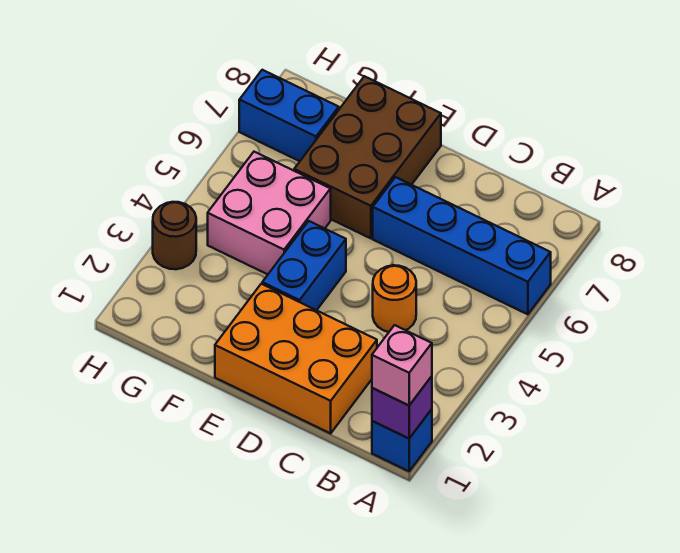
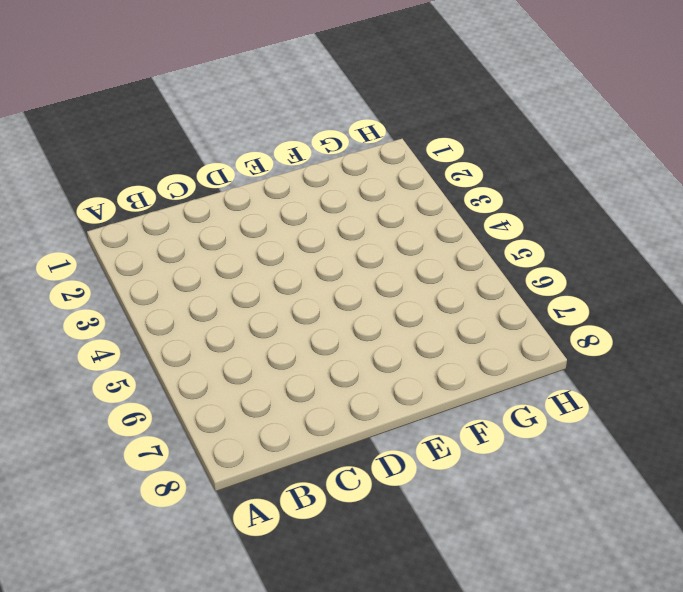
none -> blue 1x1 brick [372,409,432,471]
none -> blue 1x4 brick [373,177,551,314]

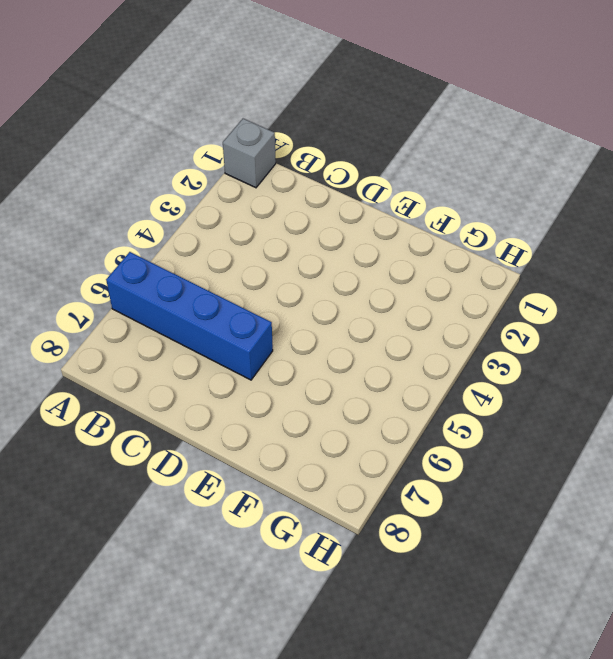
grey 1x1 brick [223,119,276,188] -> blue 1x1 brick [372,409,432,471]
none -> orange 2x3 brick [215,284,377,433]
none -> orange 1x1 round brick [373,265,416,332]

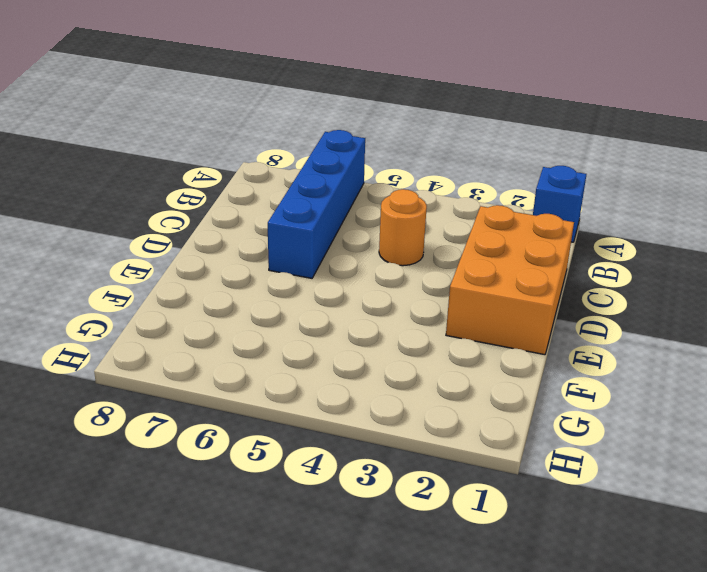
none -> blue 1x2 brick [262,221,346,310]
none -> brown 2x3 brick [294,76,441,238]

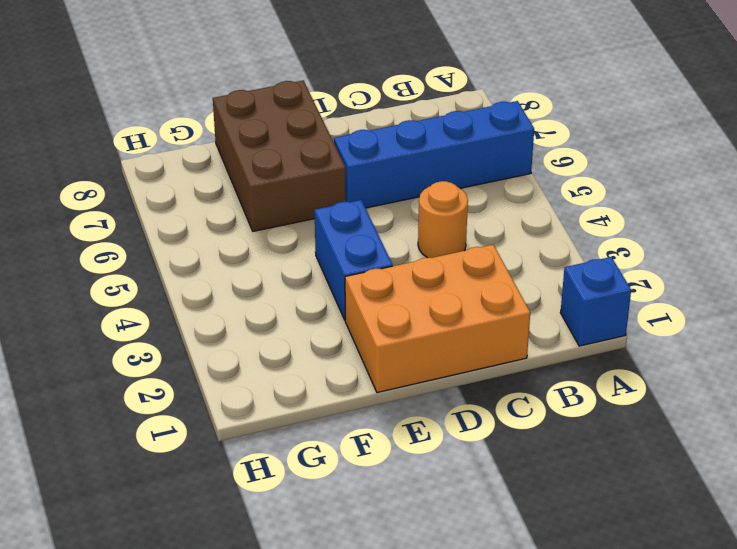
none -> pink 2x2 brick [208,152,331,274]
none -> blue 1x2 brick [239,70,339,161]

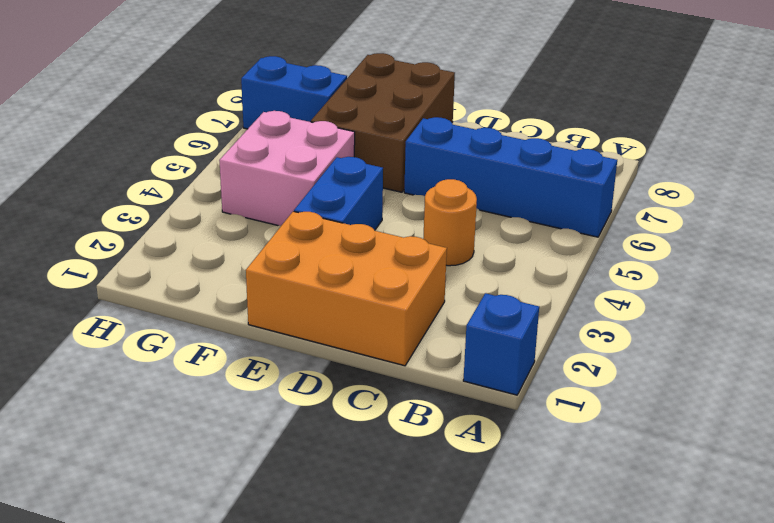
none -> brown 1x1 round brick [153,202,196,269]
none -> purple 1x1 brick [372,376,432,438]

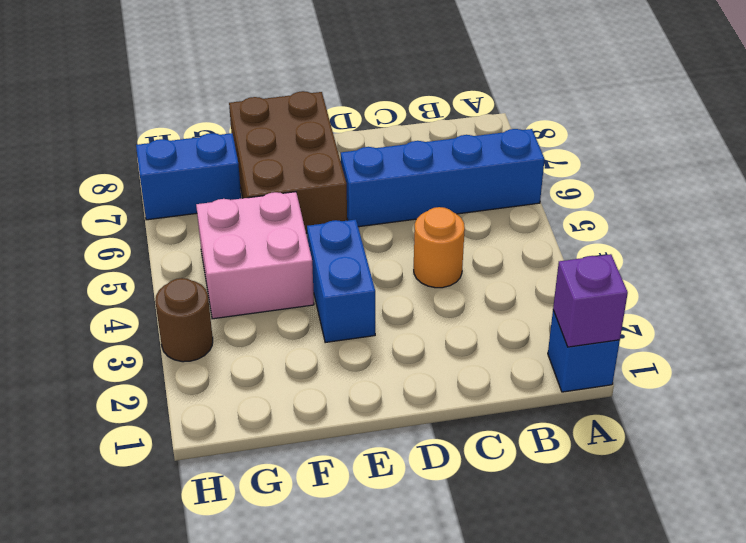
none -> orange 2x3 brick [215,284,377,433]
none -> pink 1x1 brick [372,325,432,405]

